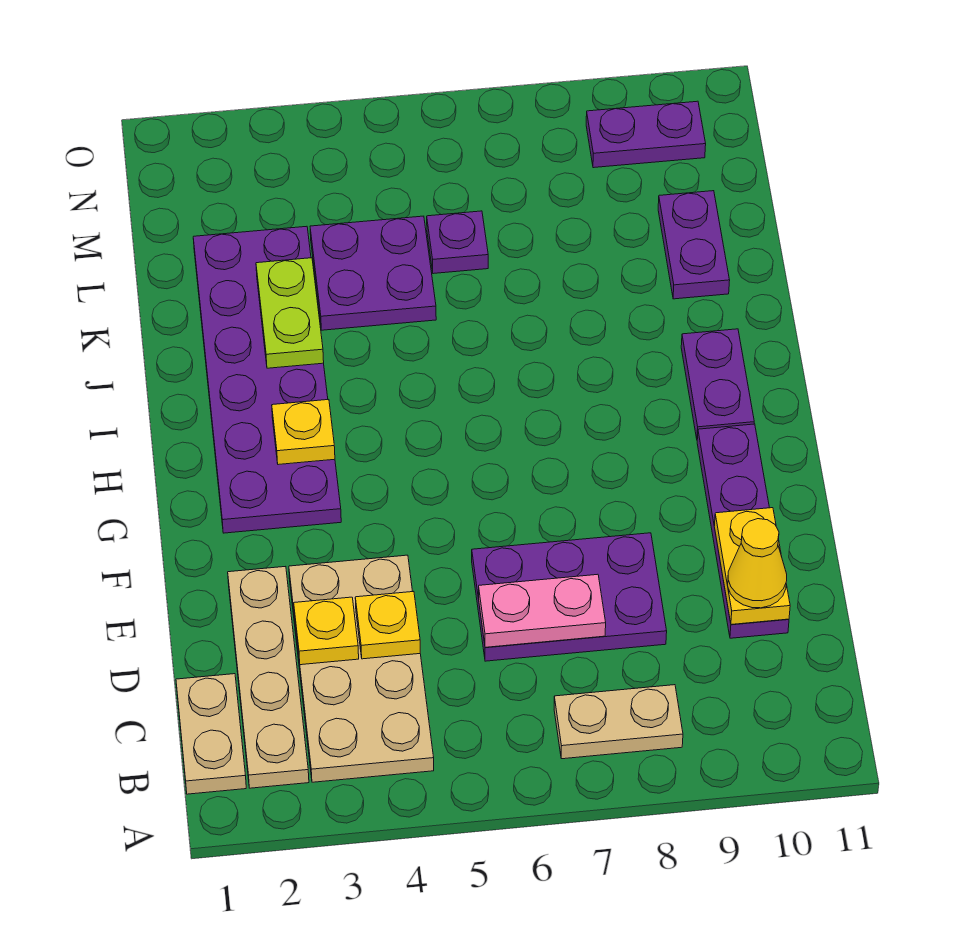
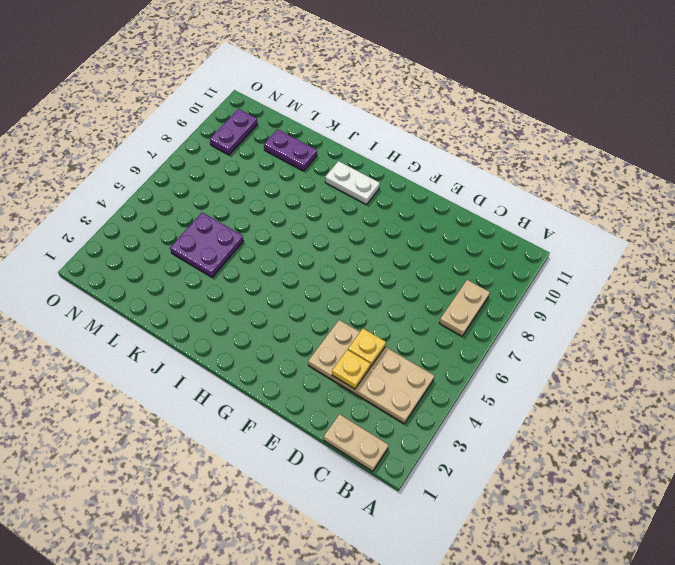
white 1x2 plate [325,161,380,204] -> purple 1x2 plate [681,329,754,439]
none -> tan 1x4 plate [228,566,309,788]
none -> purple 2x3 plate [472,533,667,661]
none -> purple 1x4 plate [697,424,789,638]

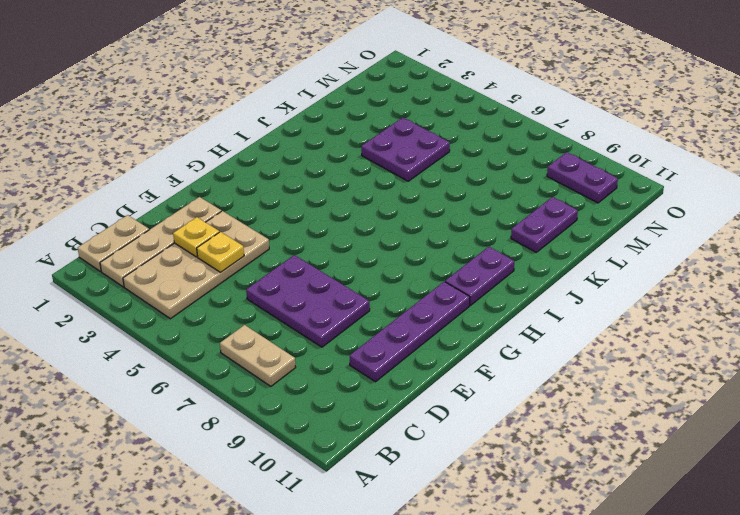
none -> purple 2x6 plate [193,226,341,533]
none -> purple 1x1 plate [427,211,488,274]
none -> pink 1x2 plate [479,574,606,647]

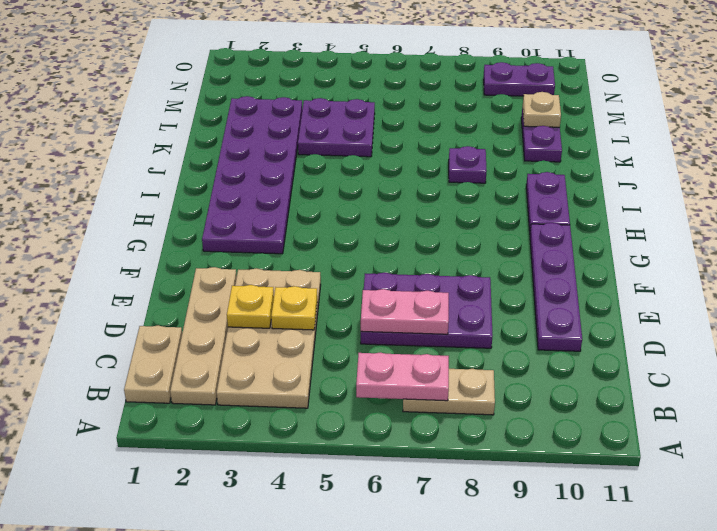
pink 1x2 plate [356,353,449,401] -> none
purple 1x1 plate [449,146,487,183] -> purple 1x1 plate moved to [427,211,488,274]
tan 1x1 plate [523,92,561,127] -> none
none -> yellow 1x2 plate [714,508,790,625]
none -> yellow 1x1 plate [272,399,335,465]
none -> lime 1x2 plate [256,258,324,368]

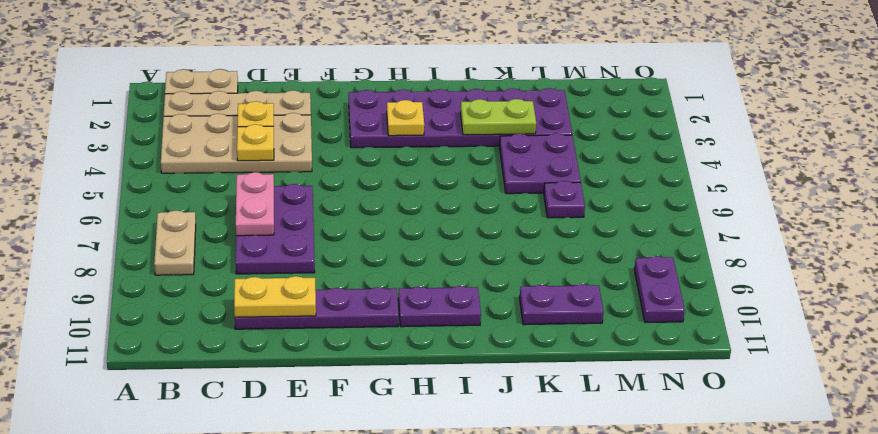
none -> yellow 1x1 cone [728,519,787,608]

